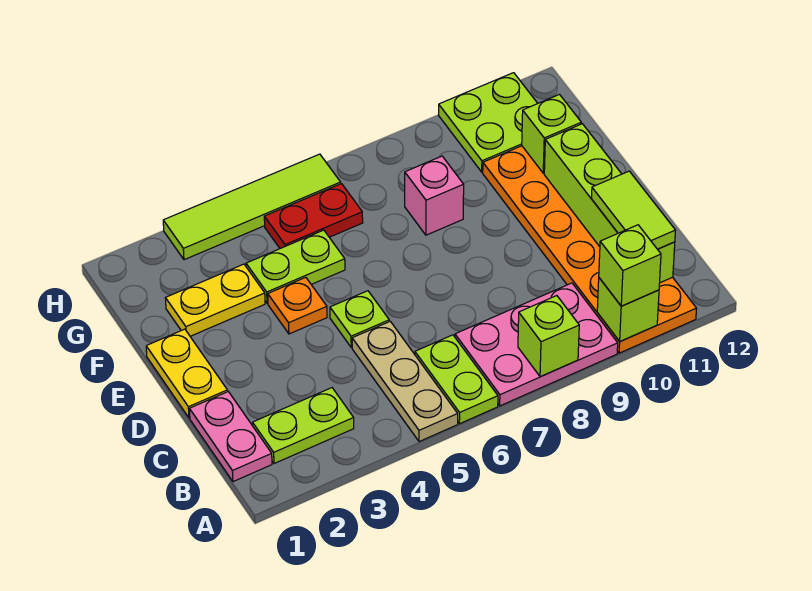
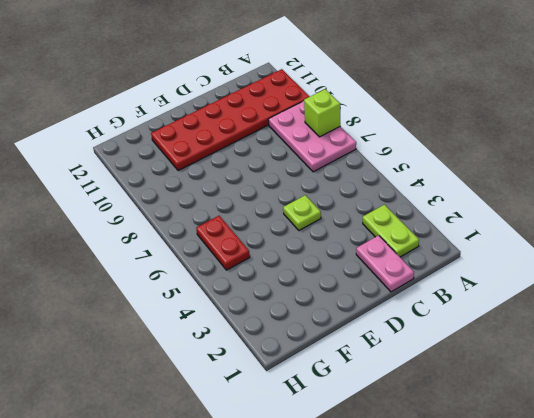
red 2x6 plate [151,69,310,171] -> orange 2x6 plate [483,146,697,353]
pink 1x2 plate [356,235,414,292] -> pink 1x2 plate turned to [189,392,272,482]
none -> tan 1x3 plate [352,321,458,442]
none -> lime 1x2 plate [415,335,498,424]
none -> yellow 1x2 plate [146,329,227,418]

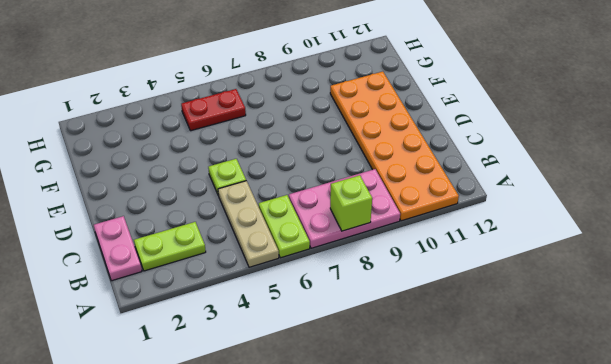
none -> yellow 1x2 plate [146,329,227,418]
none -> orange 1x1 plate [268,277,327,334]
none -> yellow 1x2 plate [165,264,265,336]

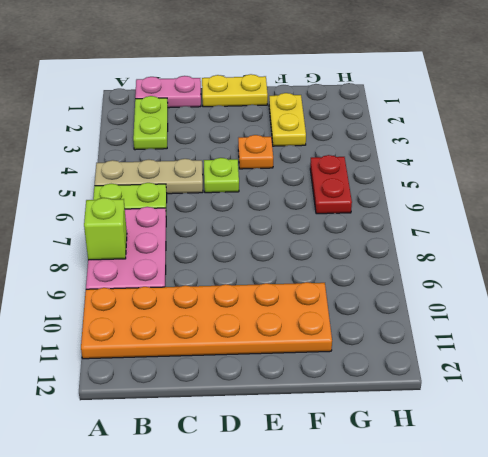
none -> lime 1x2 plate [246,230,345,303]
none -> pink 1x1 brick [405,156,464,235]
none -> lime 2x2 plate [439,73,538,172]

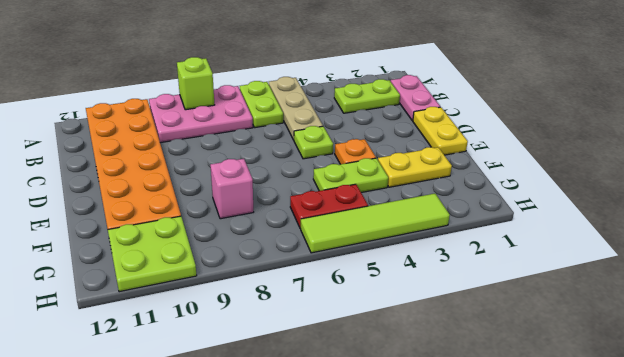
none -> lime 1x1 brick [597,278,659,341]
none -> lime 1x4 brick [544,124,675,283]
none -> lime 1x1 brick [522,95,581,173]

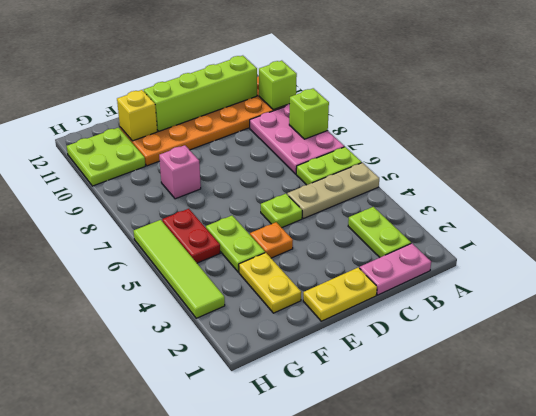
yellow 1x1 brick [117,90,157,141] -> lime 1x1 brick [522,95,581,173]
none -> lime 1x1 brick [599,225,661,306]
none -> lime 1x2 tile [591,171,675,249]

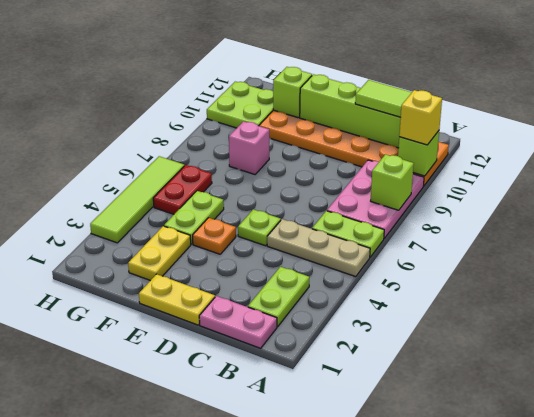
yellow 1x1 brick [399,90,442,145] -> lime 1x1 brick [599,225,661,306]

